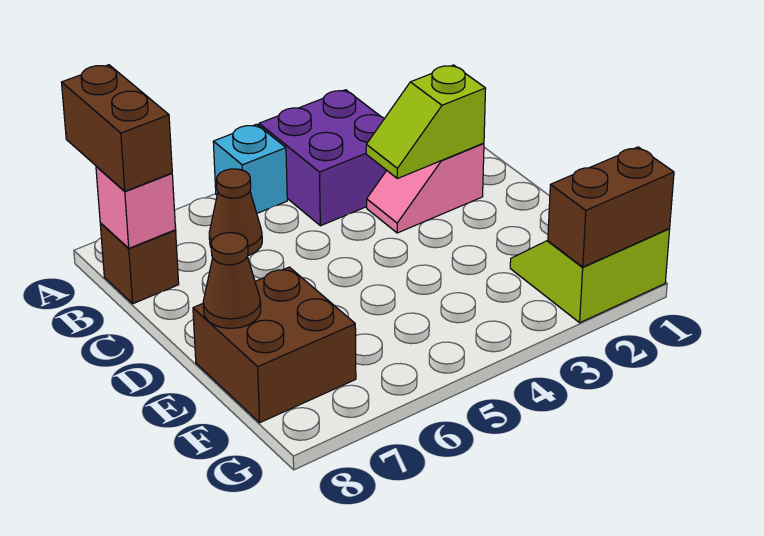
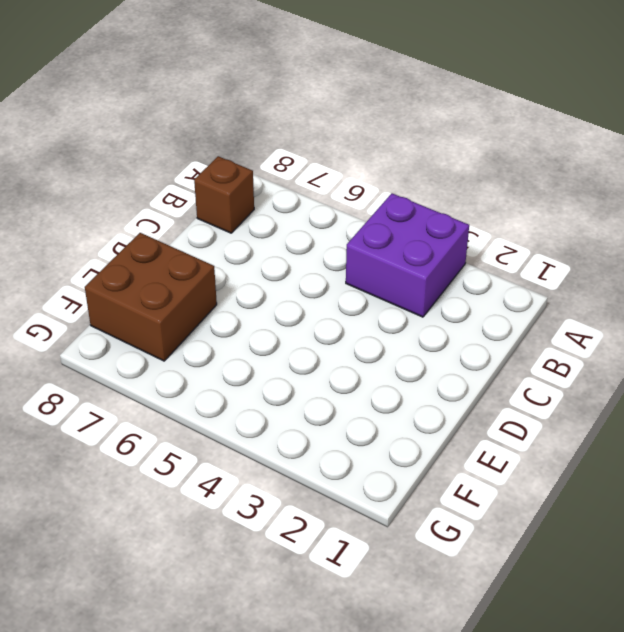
none -> cyan 1x1 brick [213,124,287,213]
none -> brown 1x1 cone [209,169,262,256]
none -> pink 1x2 slope [367,143,484,233]

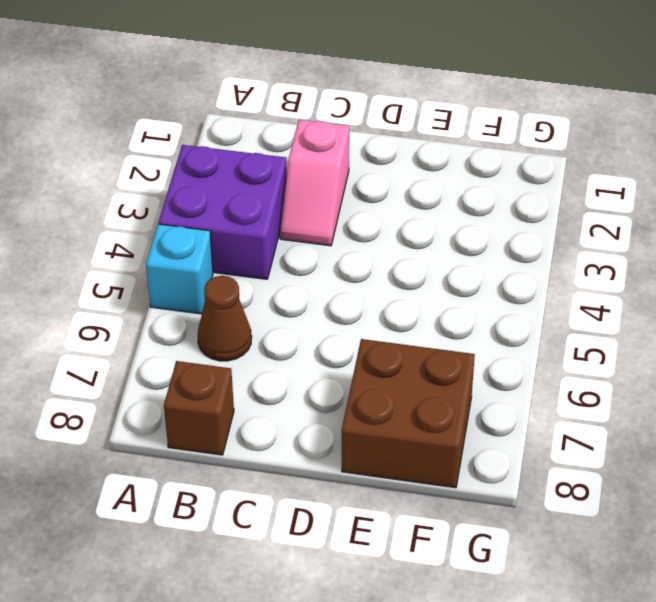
none -> lime 2x2 slope [510,229,670,323]
none -> pink 1x1 brick [96,166,176,248]
none -> lime 1x2 slope [366,65,486,179]

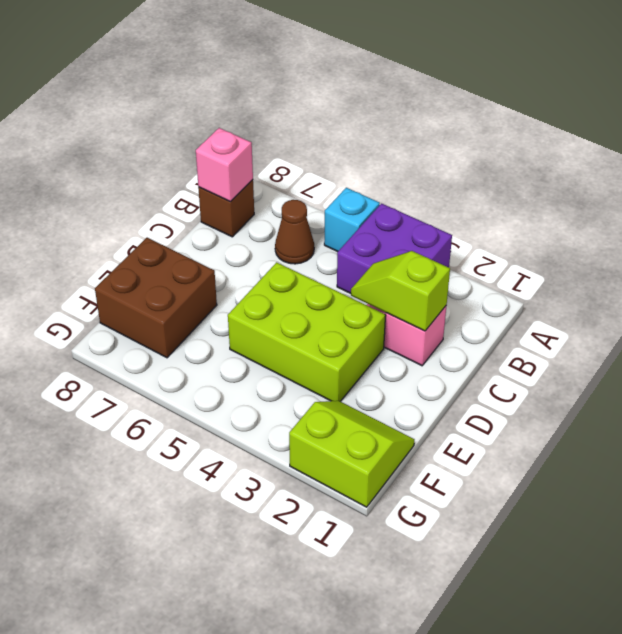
lime 2x3 brick [228,262,386,401] -> none
none -> brown 1x1 cone [203,233,261,328]
none -> brown 1x2 brick [548,147,674,267]
none -> brown 1x2 brick [62,65,172,191]

